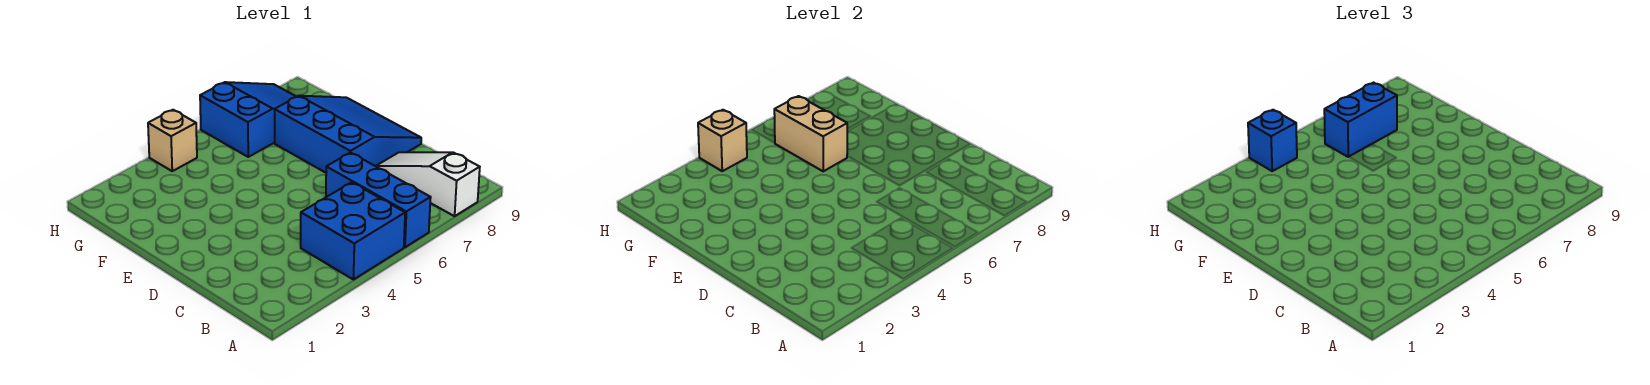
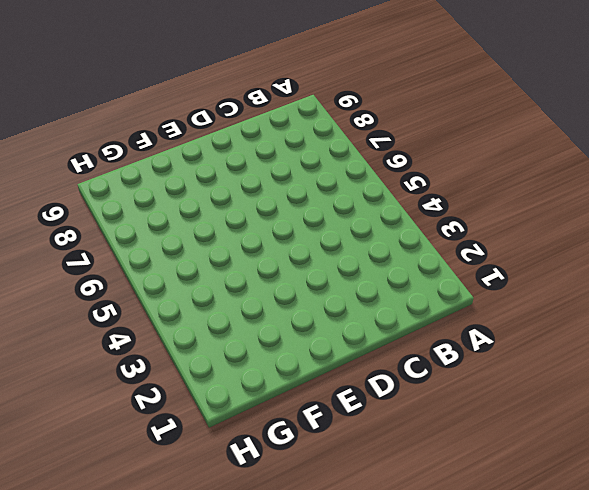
none -> blue 2x2 brick [301,182,405,280]
none -> blue 1x3 brick [326,152,431,247]

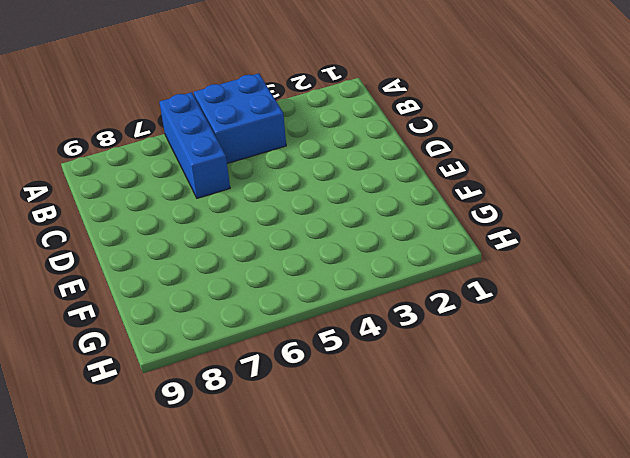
none -> white 1x3 slope [376,152,480,216]
none -> blue 3x3 slope [275,96,421,173]

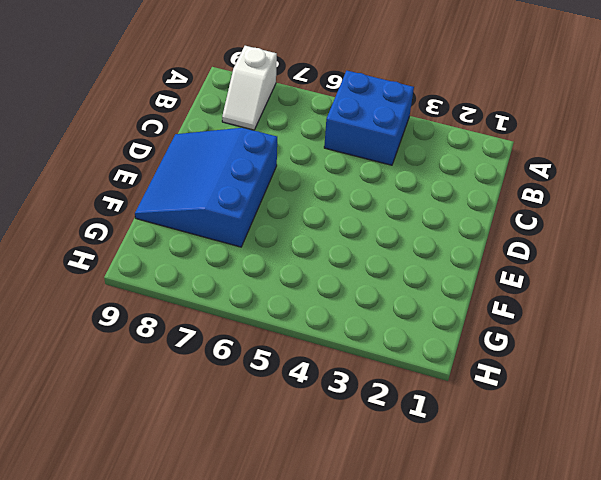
white 1x2 slope [222,46,277,130] -> white 1x3 slope [376,152,480,216]
none -> blue 1x3 brick [326,152,431,247]
none -> blue 2x3 slope [200,82,296,157]

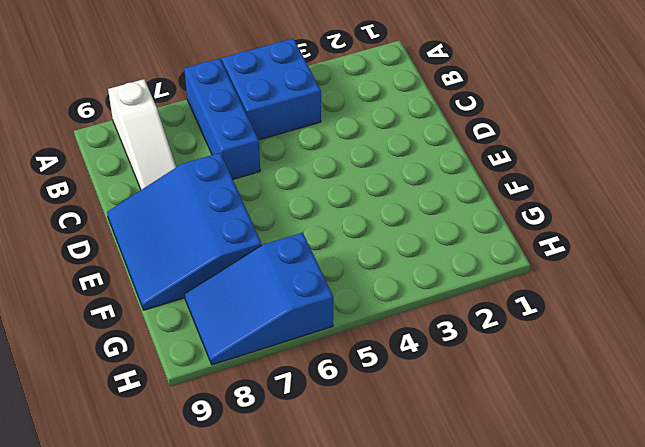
none -> tan 1x1 brick [148,110,197,171]
none -> tan 1x2 brick [774,96,847,171]

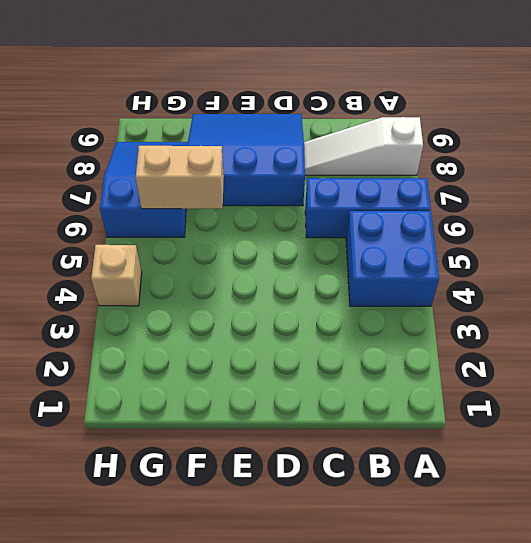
none -> tan 1x1 brick [698,110,747,171]
none -> blue 1x2 brick [1324,83,1397,157]

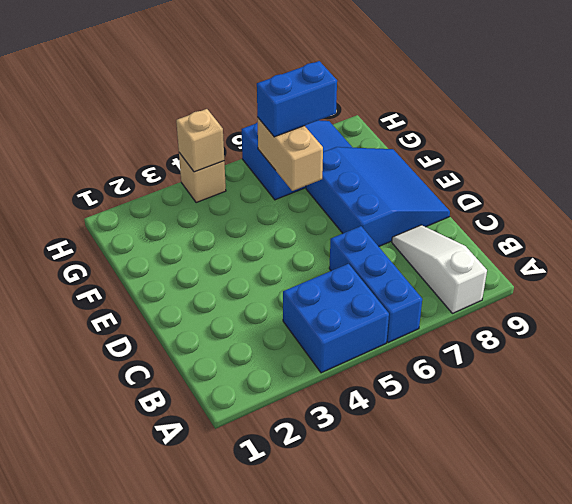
none -> blue 1x1 brick [1248,110,1297,171]

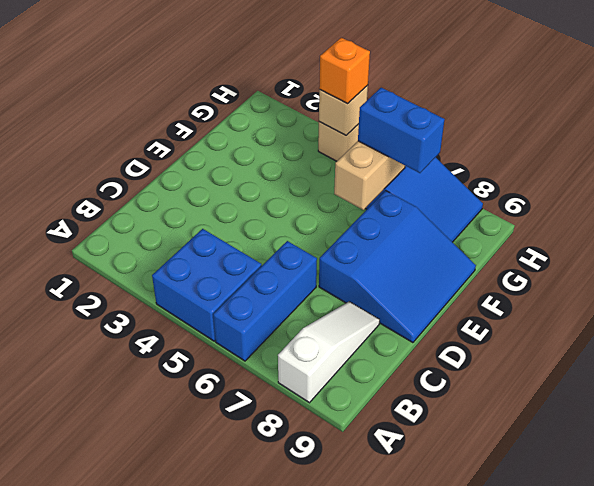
orange 1x1 brick [319,38,370,104] -> blue 1x1 brick [1248,110,1297,171]

